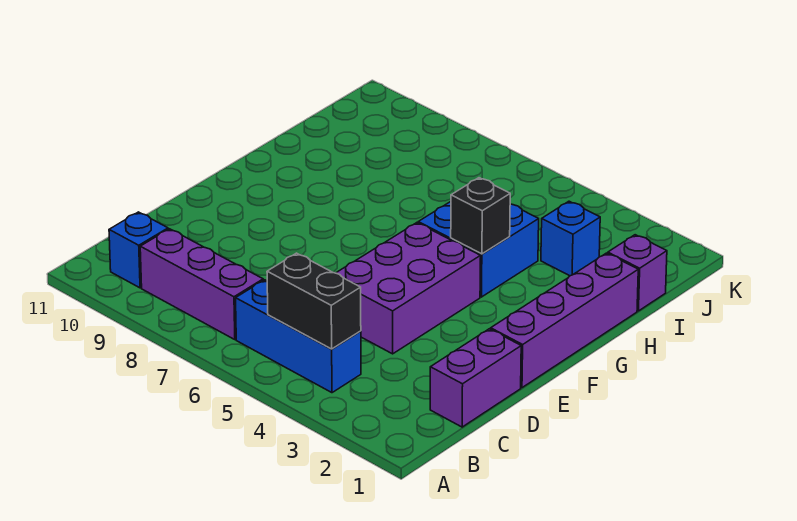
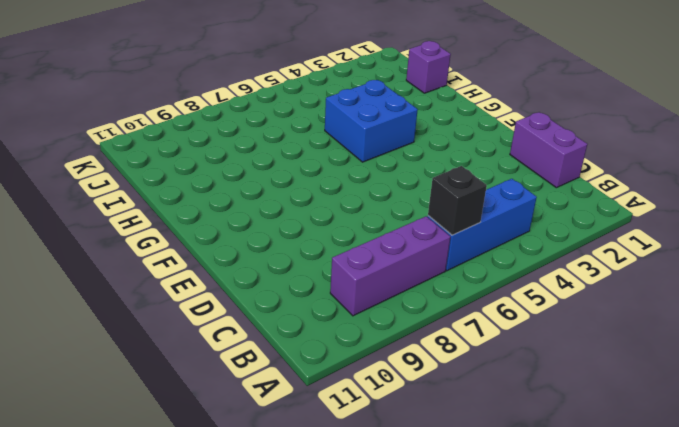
black 1x1 brick [428,166,487,235] -> black 1x1 brick moved to [451,178,510,254]
none -> blue 1x1 brick [109,212,168,288]
none -> purple 2x3 brick [336,223,481,354]

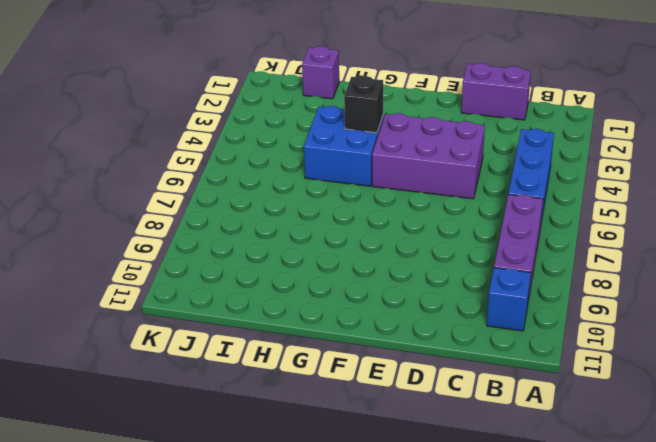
none -> purple 1x4 brick [491,253,638,388]
none -> blue 1x1 brick [541,201,600,276]

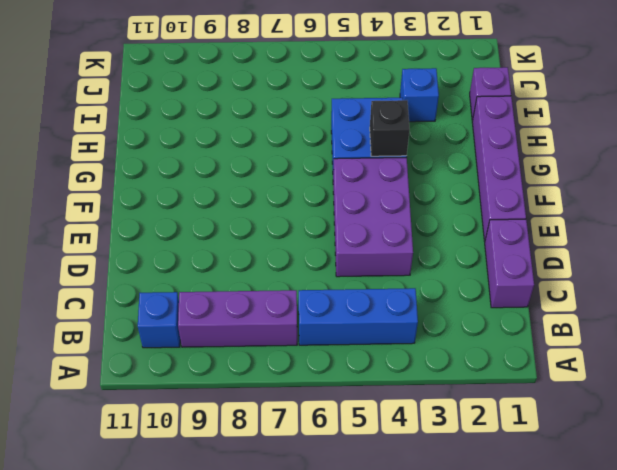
none -> black 1x2 brick [267,253,361,349]

